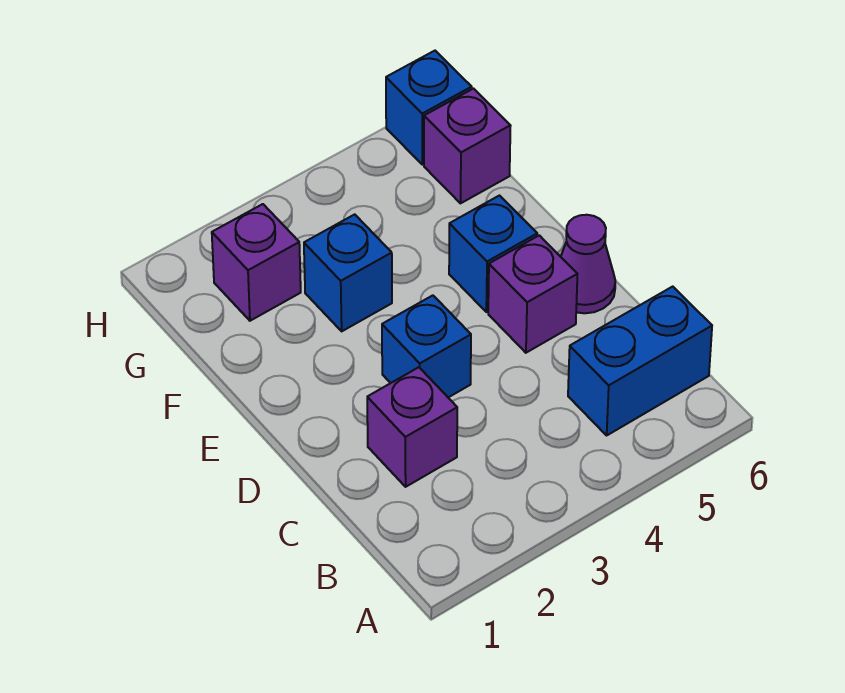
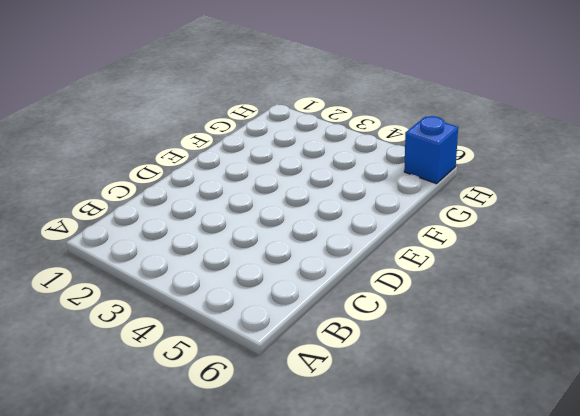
none -> blue 1x2 brick [568,287,712,435]
none -> purple 1x1 brick [367,367,457,487]

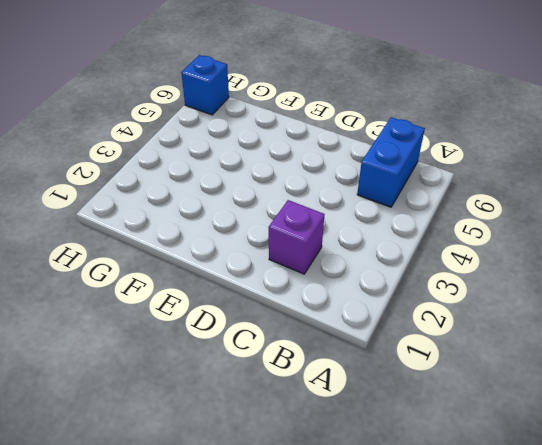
none -> blue 1x1 brick [382,295,471,397]
none -> purple 1x1 brick [488,235,577,353]

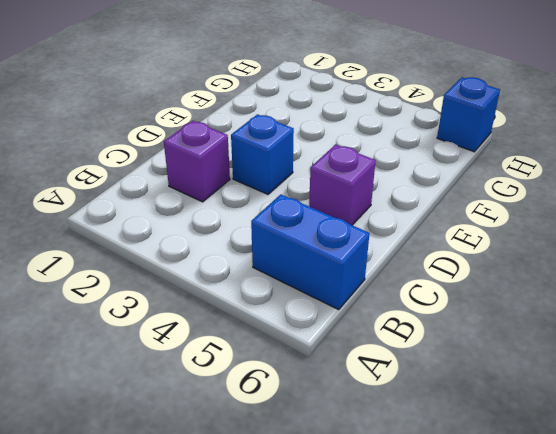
none -> purple 1x1 cone [561,215,615,313]
none -> blue 1x1 brick [449,196,537,312]

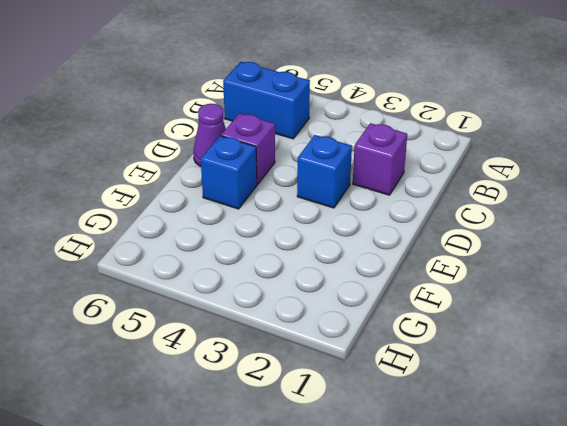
none -> blue 1x1 brick [304,214,392,331]
none -> purple 1x1 brick [212,204,301,321]

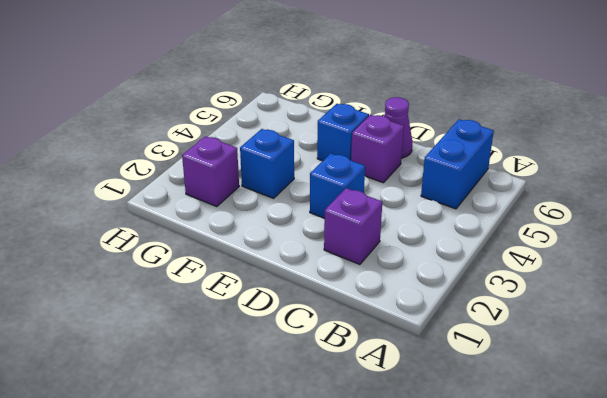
none -> purple 1x1 brick [424,89,511,203]
none -> blue 1x1 brick [386,51,472,165]

